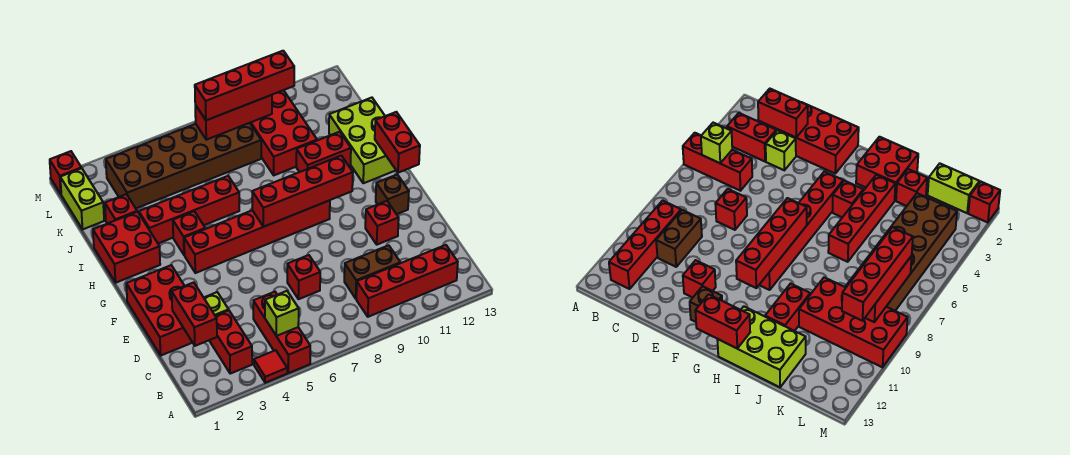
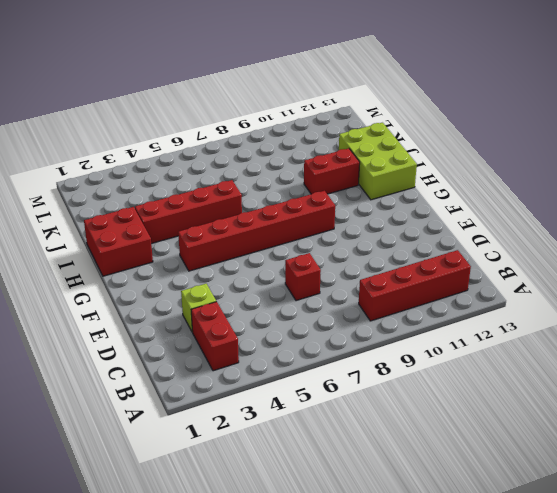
none -> red 1x1 tile [254,350,287,383]
none -> red 1x3 brick [253,292,310,373]
none -> brown 1x2 brick [344,245,400,299]

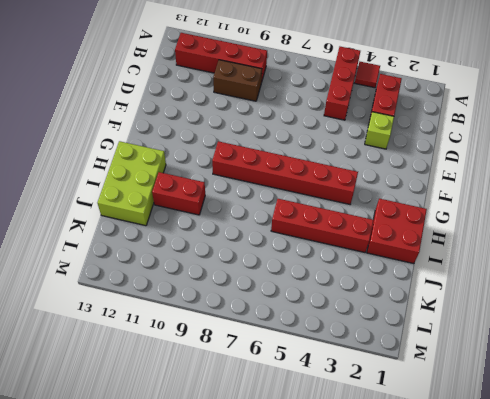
none -> red 2x3 brick [126,265,193,355]
none -> red 1x1 brick [287,255,320,299]
none -> red 1x1 brick [365,201,399,245]

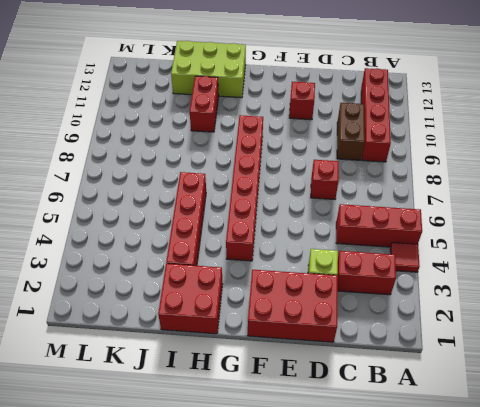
none -> brown 1x1 brick [376,175,409,214]
none -> red 1x1 brick [173,211,205,255]
none -> red 1x1 brick [105,194,137,224]

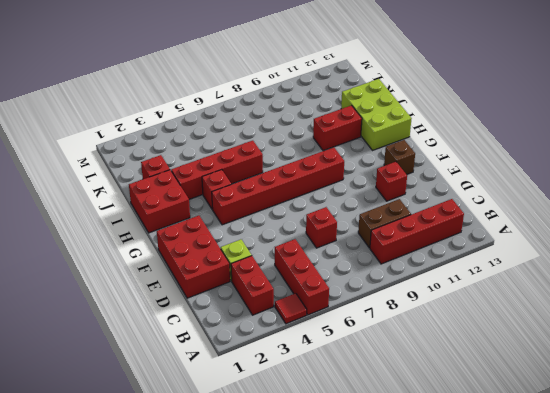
none -> red 2x4 brick [250,90,317,175]
none -> lime 1x2 brick [60,168,104,229]
none -> brown 2x6 brick [106,123,261,208]

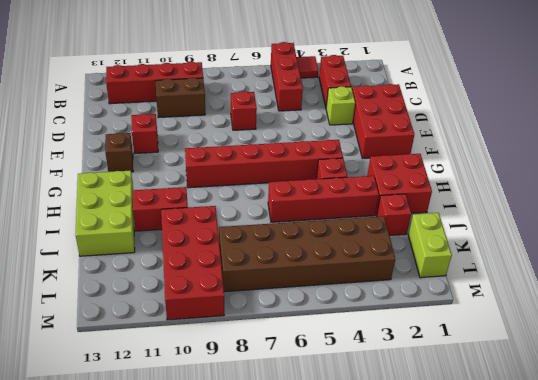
none -> red 1x1 brick [50,151,81,194]
none -> lime 1x1 brick [265,291,299,336]
none -> red 1x2 brick [172,282,217,346]

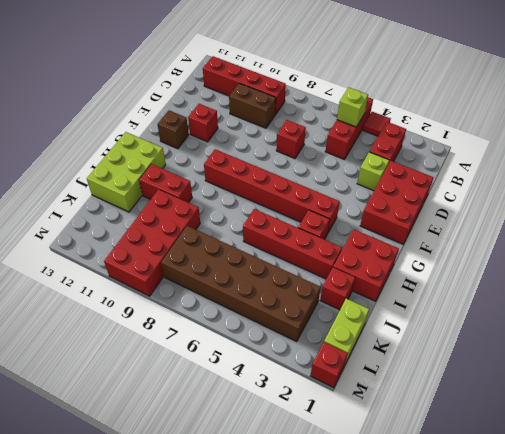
none -> red 1x2 brick [172,282,217,346]
none -> red 1x4 brick [252,156,353,227]
none -> red 1x2 brick [375,112,420,173]

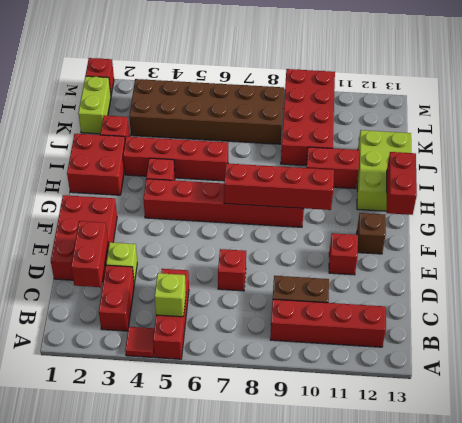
none -> red 1x3 brick [195,95,272,140]
none -> red 1x4 brick [195,51,294,120]

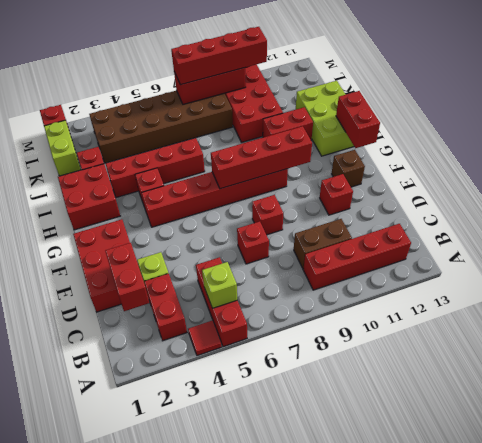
red 1x1 brick [252,195,283,235] -> none

